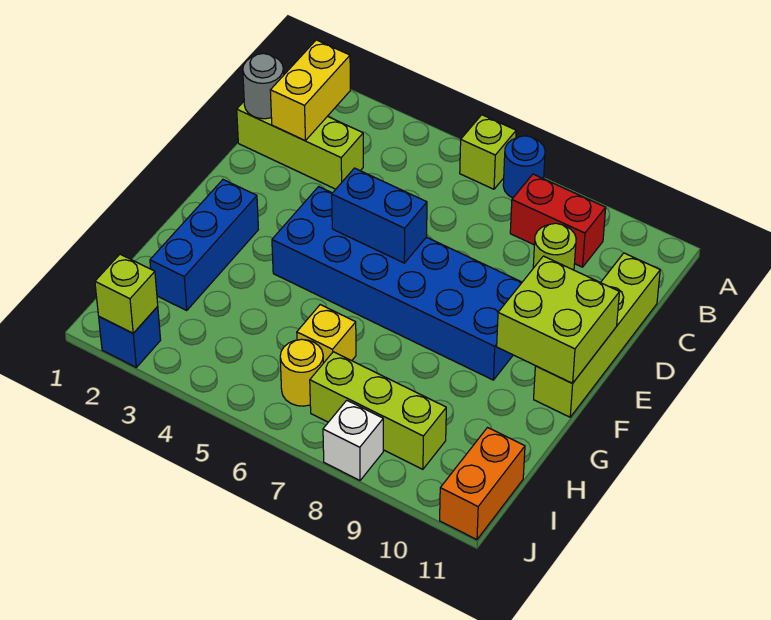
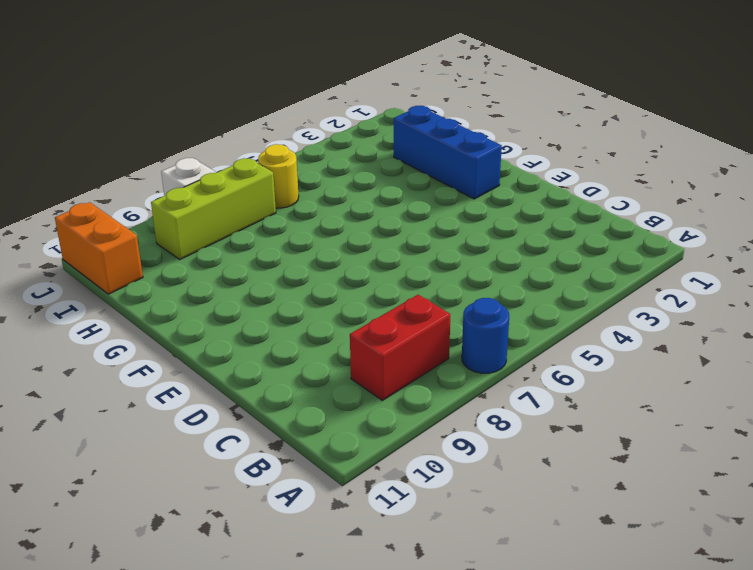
none -> lime 1x1 brick [460,115,516,189]
none -> lime 1x3 brick [237,102,363,189]
none -> lime 1x1 round brick [533,223,576,270]

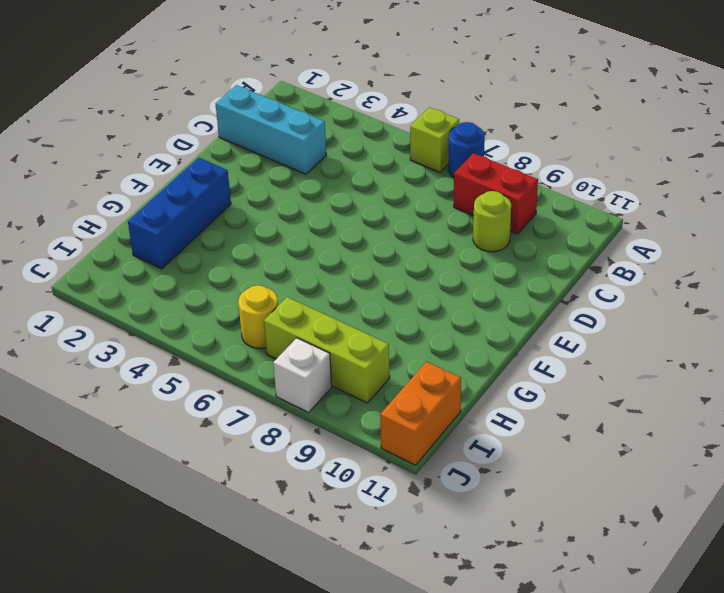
cyan 1x3 brick [216,85,326,174] -> lime 1x3 brick [237,102,363,189]
none -> lime 1x4 brick [534,253,660,417]
none -> blue 2x6 brick [272,187,522,380]
none -> yellow 1x1 brick [297,305,356,363]

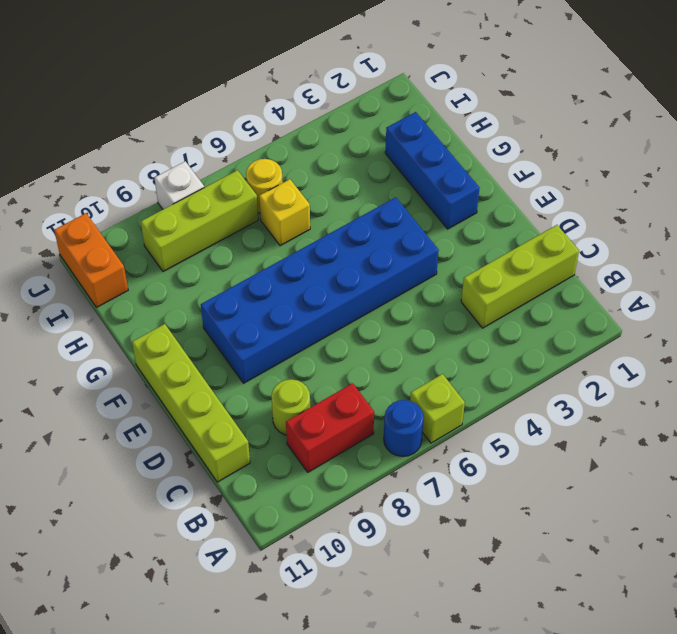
none -> blue 1x1 brick [99,307,161,367]
none -> yellow 1x2 brick [270,40,350,141]
none -> grey 1x1 round brick [243,53,284,119]

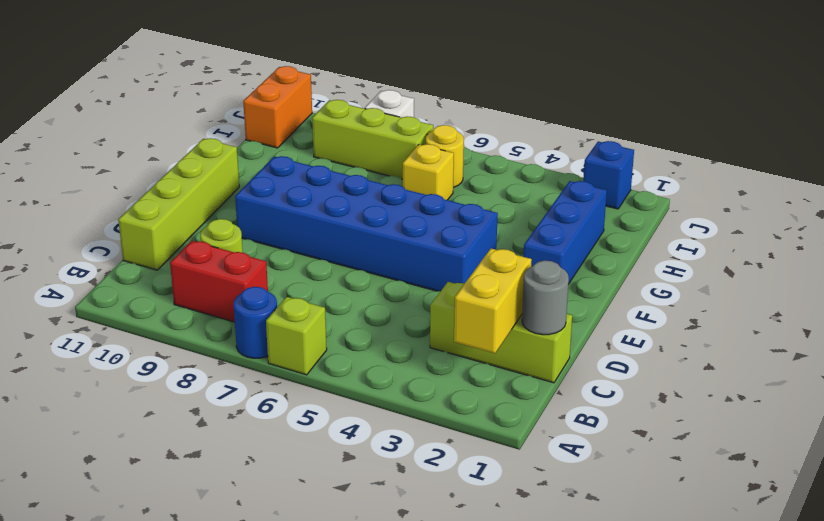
none -> blue 1x2 brick [332,168,427,263]
none -> lime 2x2 brick [497,256,619,383]
none -> lime 1x1 brick [95,254,158,333]

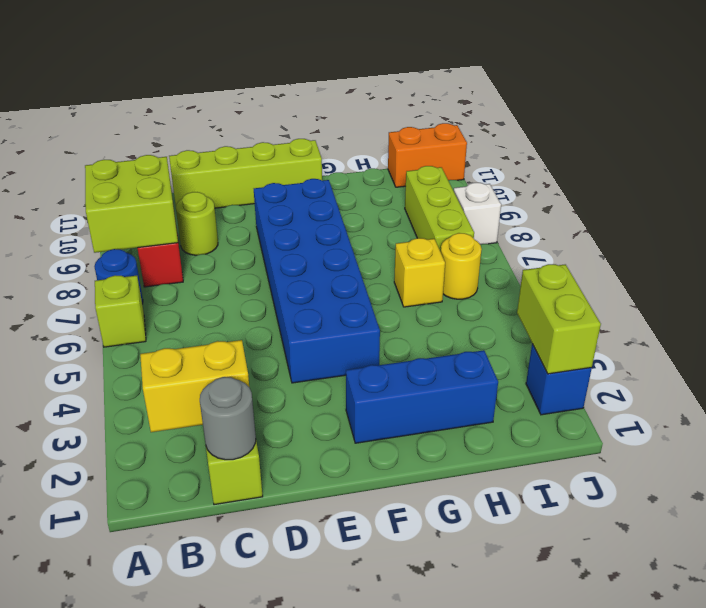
lime 2x2 brick [85,155,178,253] -> lime 2x2 brick moved to [497,256,619,383]
lime 1x2 brick [517,264,601,374] -> lime 1x1 brick [95,254,158,333]
none -> blue 1x2 brick [332,168,427,263]

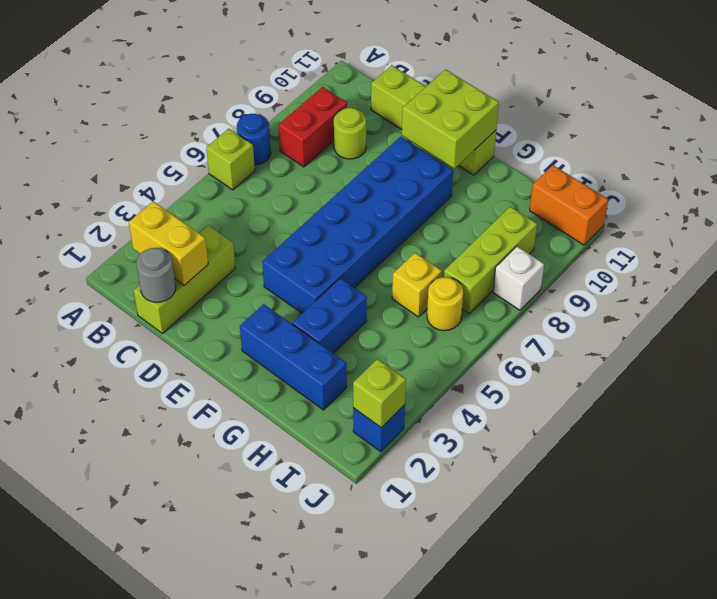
blue 1x2 brick [293,278,367,353] -> blue 1x2 brick moved to [332,168,427,263]

